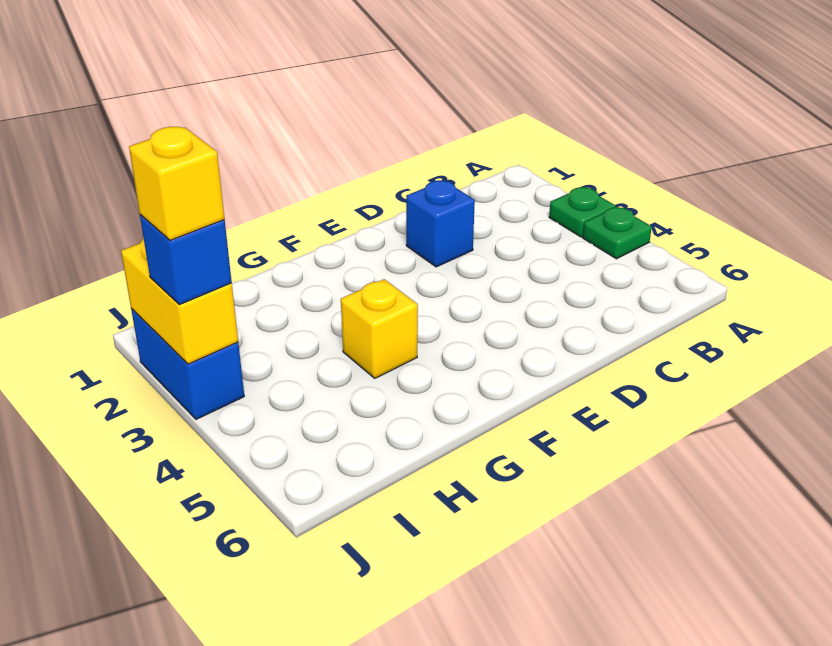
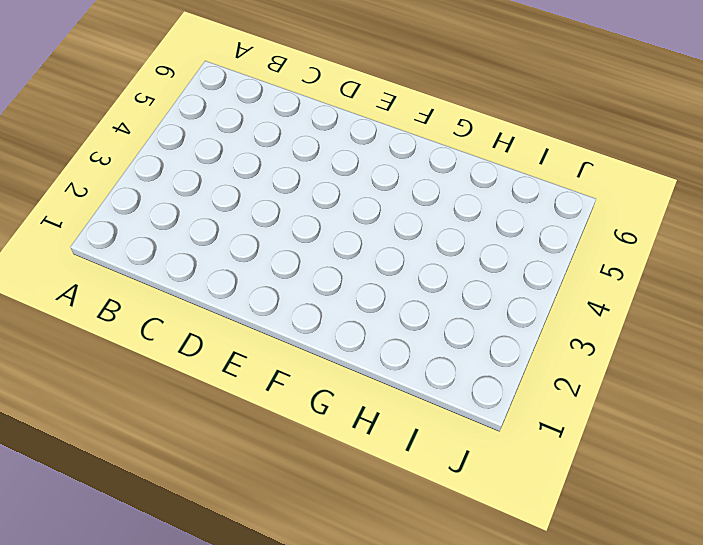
none -> green 1x1 plate [549,187,616,237]
none -> green 1x1 plate [583,207,652,259]

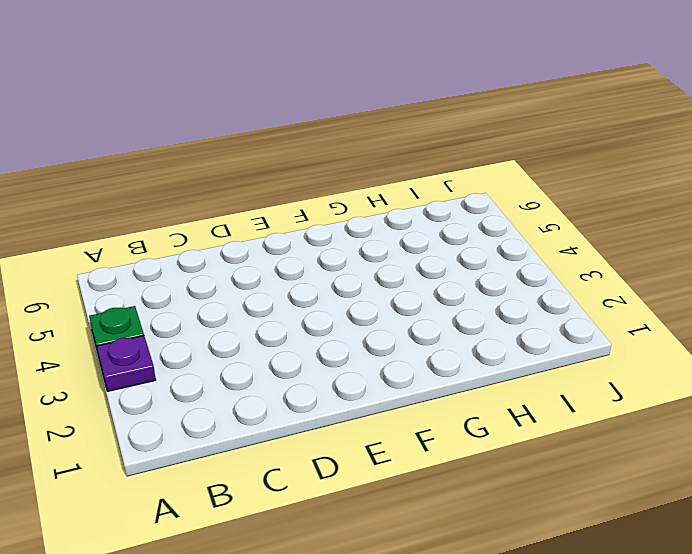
purple 1x1 plate [97,336,156,391] -> green 1x1 plate [549,187,616,237]
none -> blue 1x1 brick [406,180,475,267]
none -> yellow 1x1 brick [341,279,418,378]

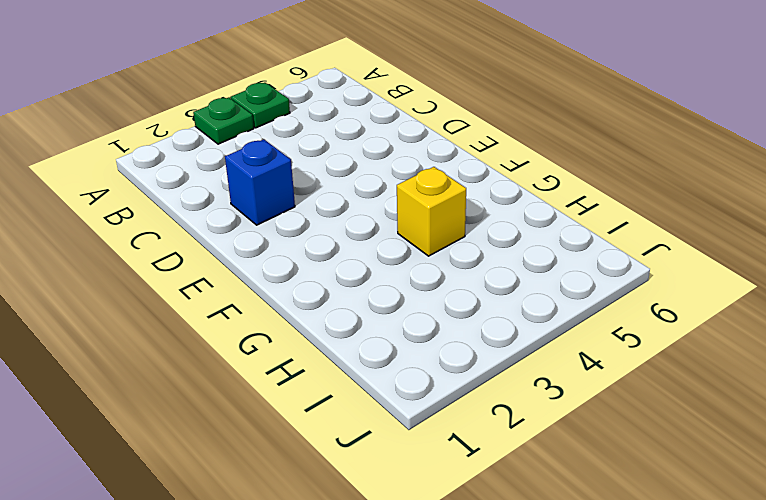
none -> blue 1x2 brick [131,308,244,419]
none -> yellow 1x2 brick [121,238,238,364]

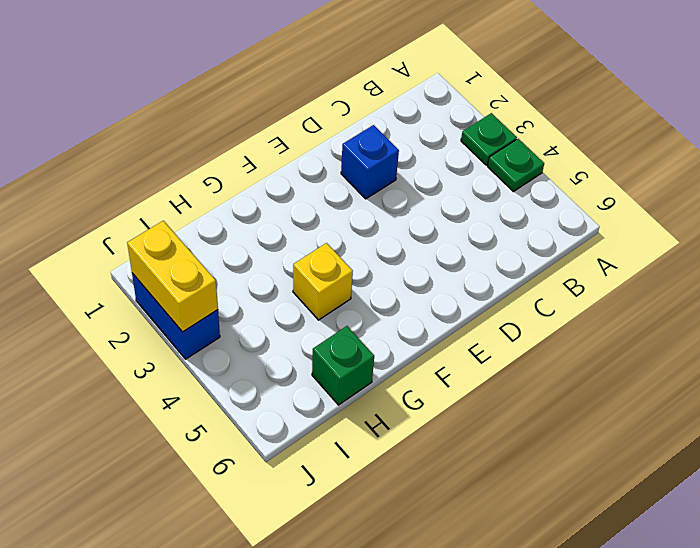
green 1x1 brick [312,326,374,405] -> none
none -> blue 1x1 brick [140,215,232,305]
none -> yellow 1x1 brick [129,127,225,240]

